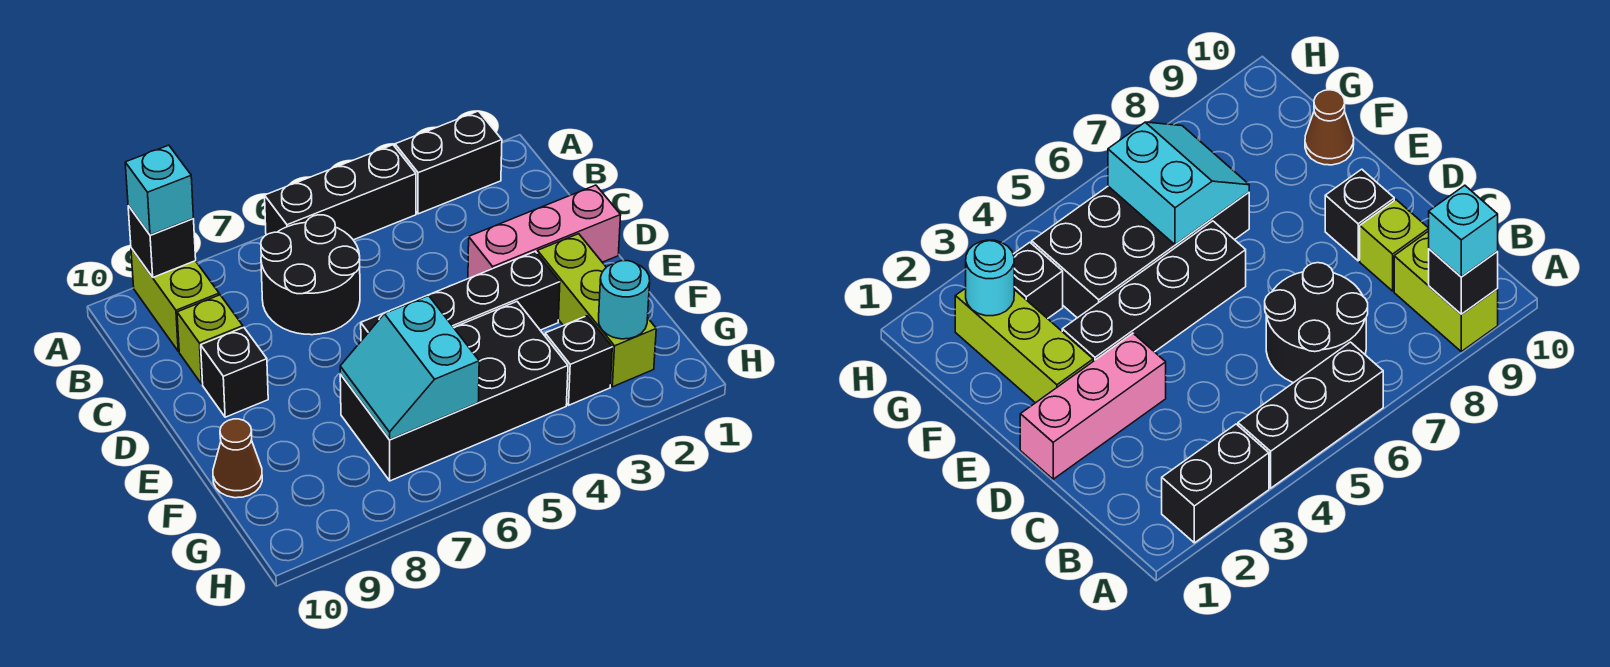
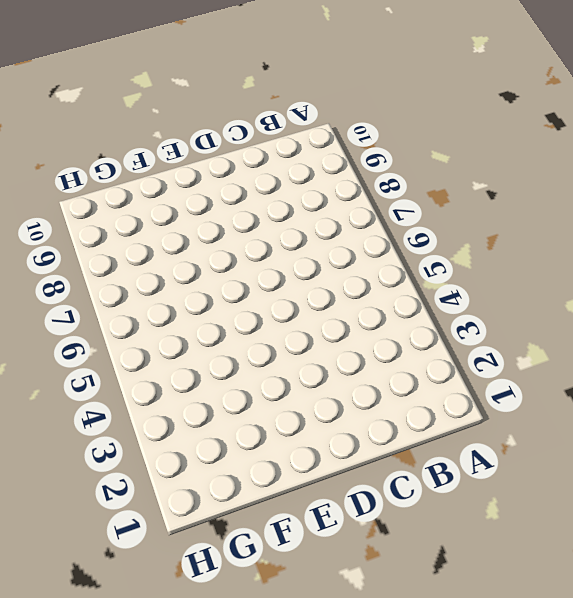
none -> black 1x2 brick [395,111,502,214]
none -> black 1x3 brick [265,145,416,240]
none -> lime 1x2 brick [131,248,219,351]

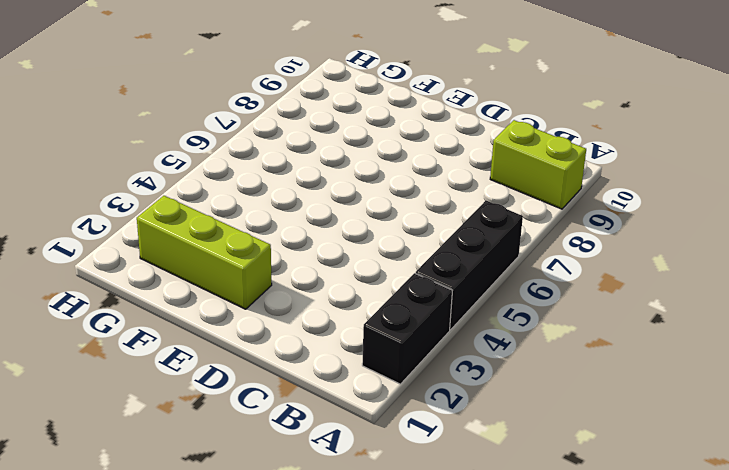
none -> black 2x2 round brick [261,215,360,335]
none -> lime 1x1 brick [177,295,243,384]
none -> pink 1x3 brick [468,185,621,278]

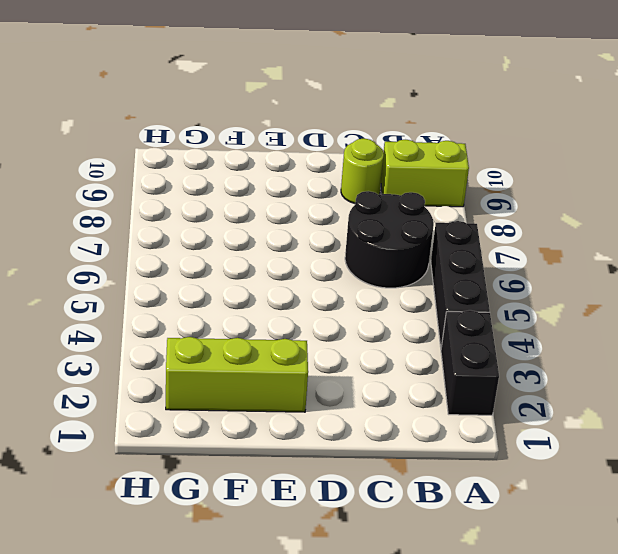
lime 1x1 round brick [341,138,384,203] -> lime 1x1 brick [177,295,243,384]
none -> pink 1x3 brick [468,185,621,278]
none -> black 1x1 brick [201,327,268,417]
none -> black 1x4 brick [361,251,560,341]

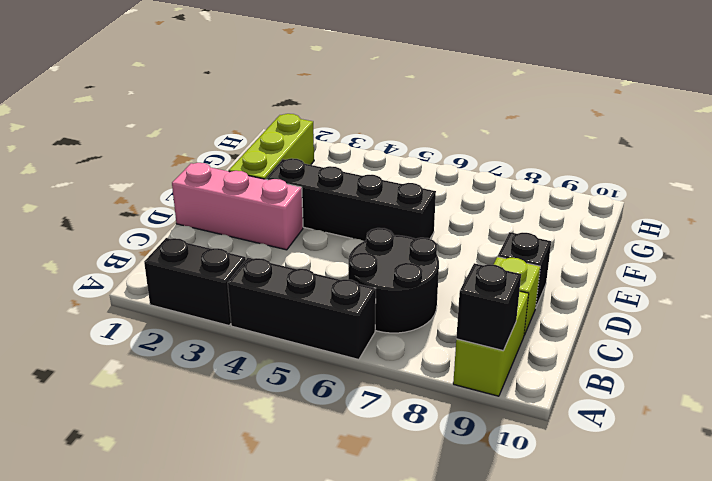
none -> black 2x4 brick [340,302,568,481]
none -> brown 1x1 cone [213,419,262,498]
none -> black 1x1 brick [545,316,612,405]

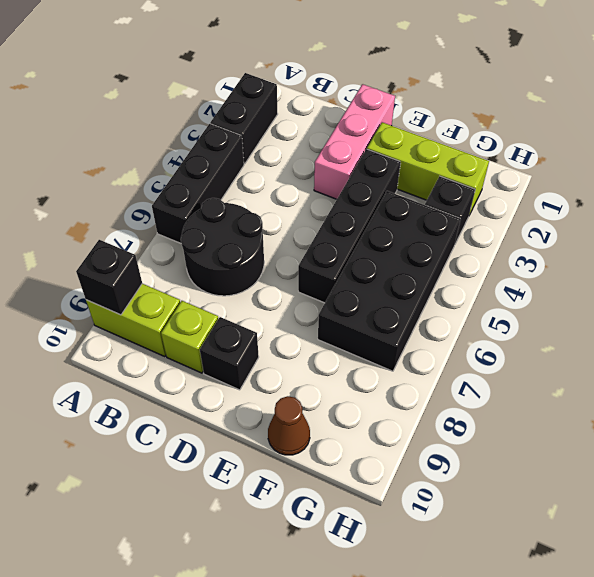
none -> cyan 2x2 slope [340,296,479,440]
none -> cyan 1x1 round brick [599,261,650,339]
none -> cyan 1x1 brick [125,145,193,235]

